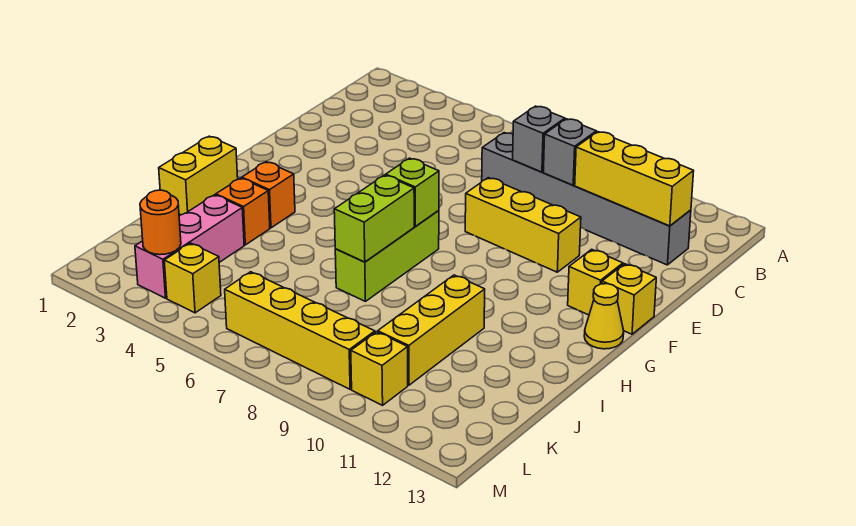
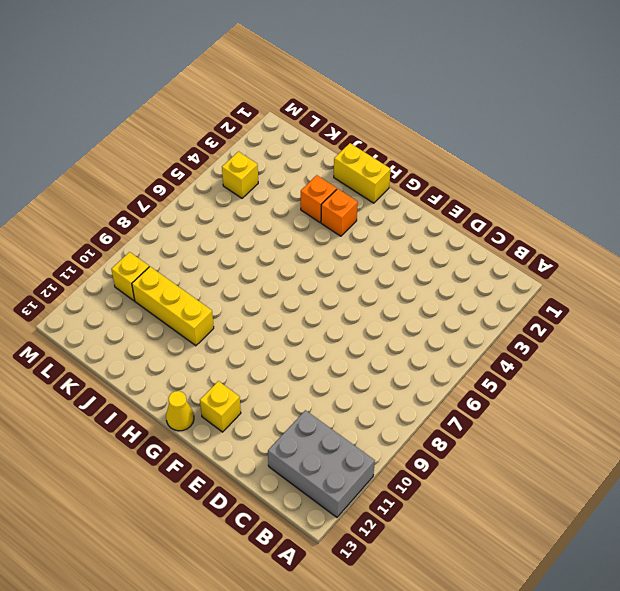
grey 2x3 brick [268,410,375,517] -> grey 1x6 brick [482,133,691,265]
none -> yellow 1x3 brick [465,178,581,272]
none -> yellow 1x1 brick [602,264,656,334]
none -> lime 1x3 brick [335,211,439,301]

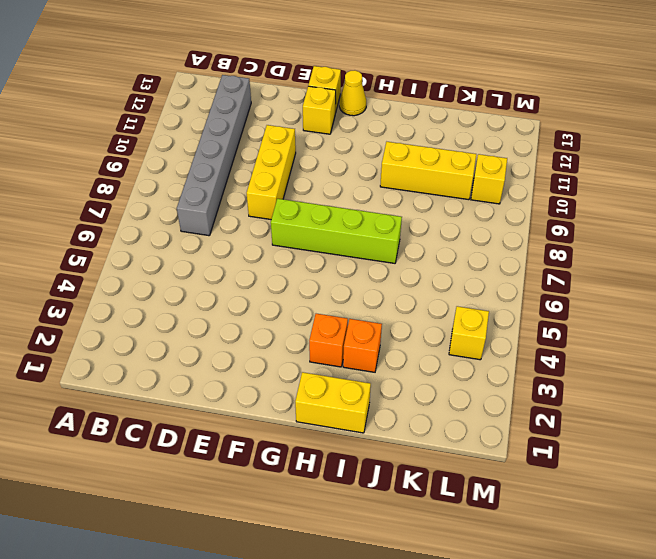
lime 1x4 brick [271,199,402,263] -> lime 1x3 brick [335,211,439,301]
none -> pink 1x3 brick [135,195,244,298]
none -> yellow 1x4 brick [225,272,375,389]
none -> grey 1x1 brick [513,106,565,172]

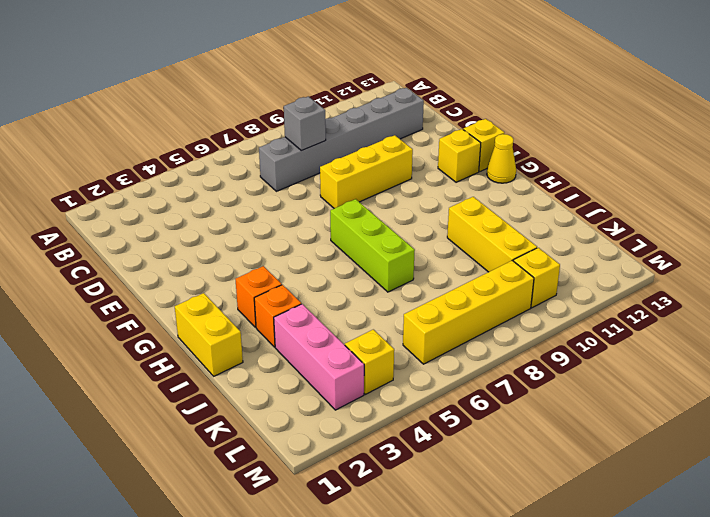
none -> grey 1x1 brick [543,119,596,185]
none -> yellow 1x3 brick [575,132,694,226]
none -> lime 1x1 brick [386,158,439,226]

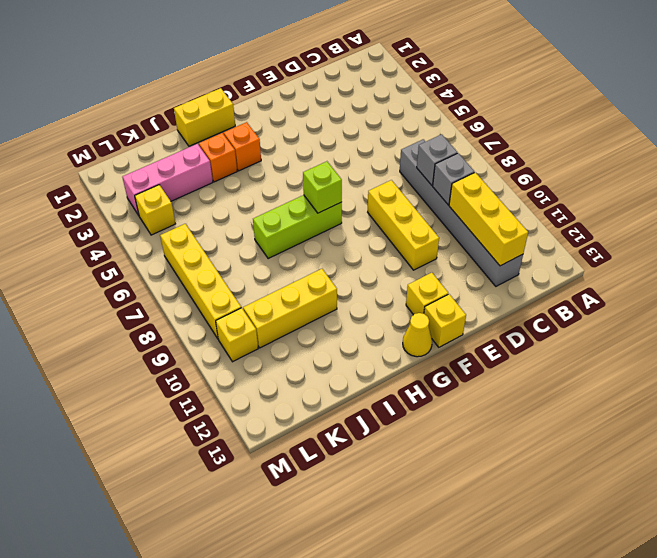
none -> lime 1x2 brick [334,175,414,262]
none -> orange 1x1 round brick [140,190,181,255]

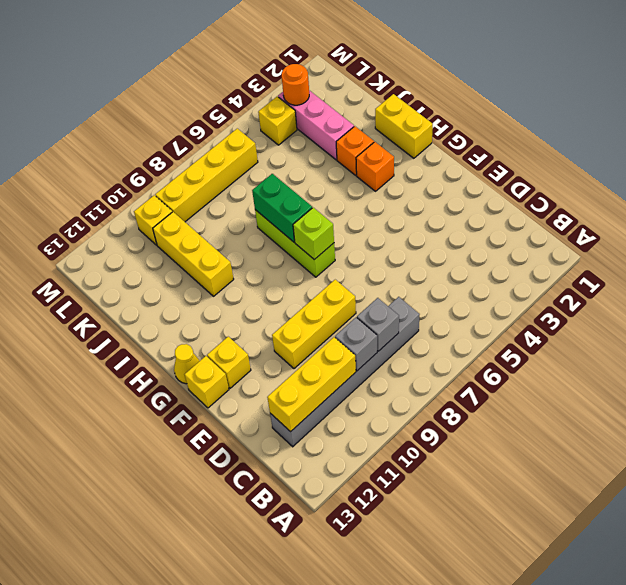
green 1x2 brick [252,174,312,242] -> lime 1x2 brick [334,175,414,262]

